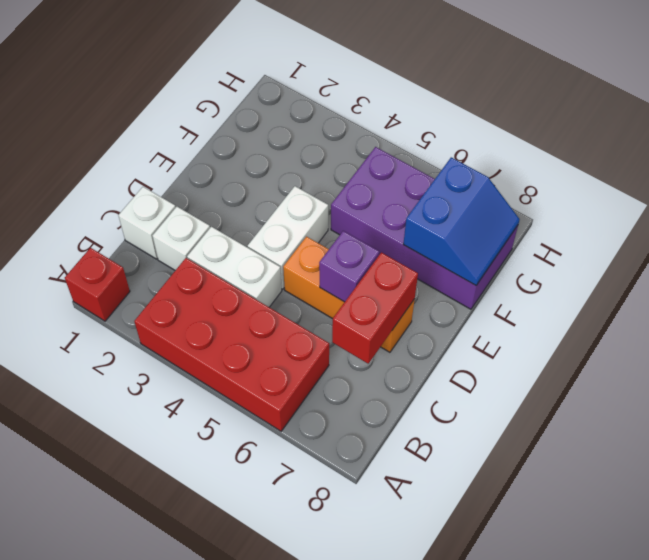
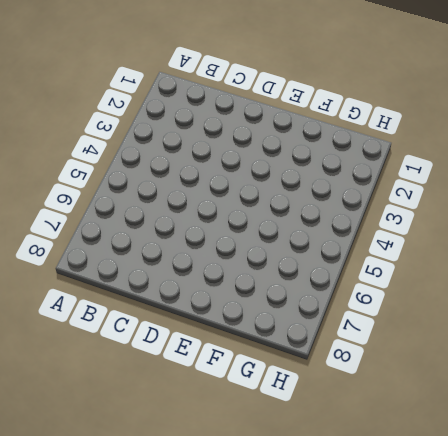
none -> red 1x1 brick [65,248,130,321]
none -> red 2x4 brick [134,258,329,431]

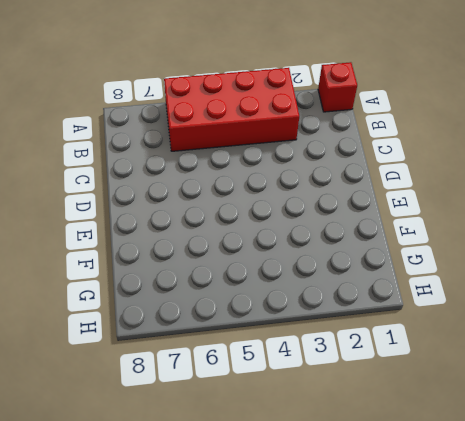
none -> white 1x1 brick [118,187,176,259]
none -> white 1x1 brick [153,207,210,270]

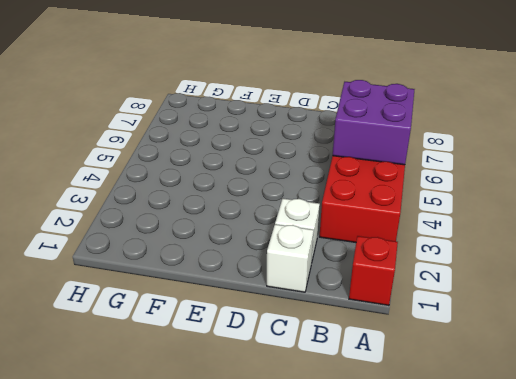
purple 2x2 brick [333,80,415,165] -> none
none -> white 1x2 brick [187,227,282,307]
none -> white 1x2 brick [248,186,328,289]

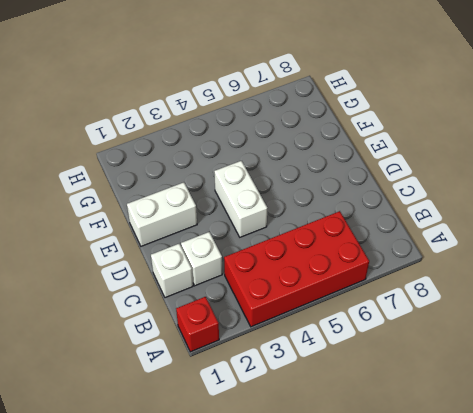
white 1x2 brick [127,182,197,246] -> white 1x2 brick moved to [187,227,282,307]
none -> orange 1x3 brick [283,237,415,352]
none -> purple 2x4 brick [331,147,518,309]

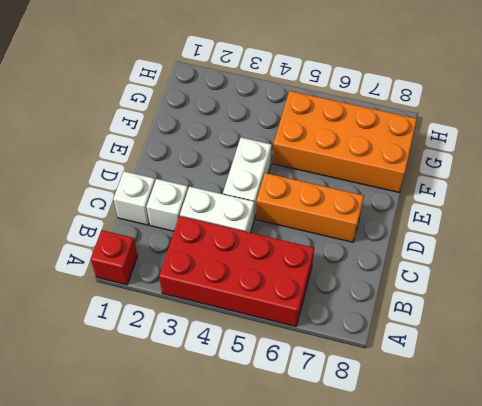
orange 2x4 brick [273,91,417,193] -> purple 2x4 brick [331,147,518,309]
none -> red 1x2 brick [332,252,418,363]
none -> purple 1x1 brick [319,231,379,302]

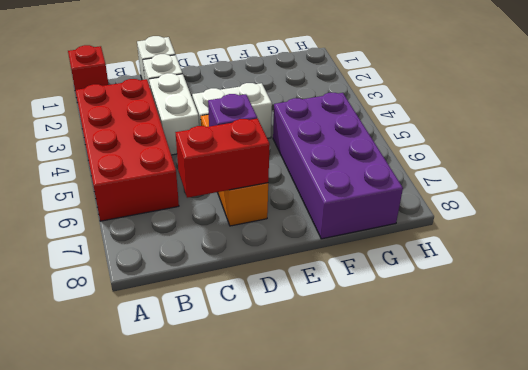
none -> blue 2x2 slope [403,157,520,285]

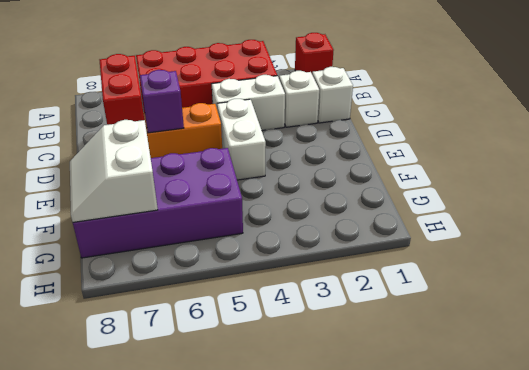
white 2x2 slope [70,120,158,222] -> blue 2x2 slope [403,157,520,285]

